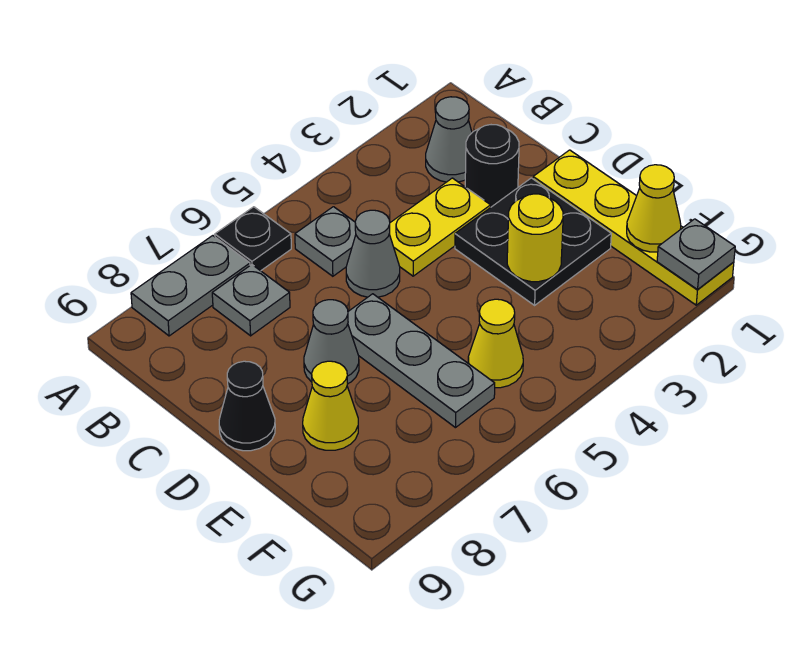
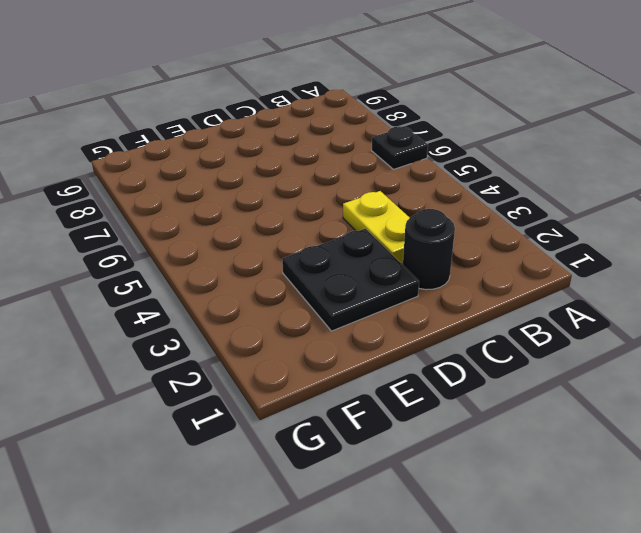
none -> grey 1x2 plate [131,236,250,336]
none -> grey 1x1 cone [426,97,472,182]
none -> grey 1x1 plate [295,207,356,276]

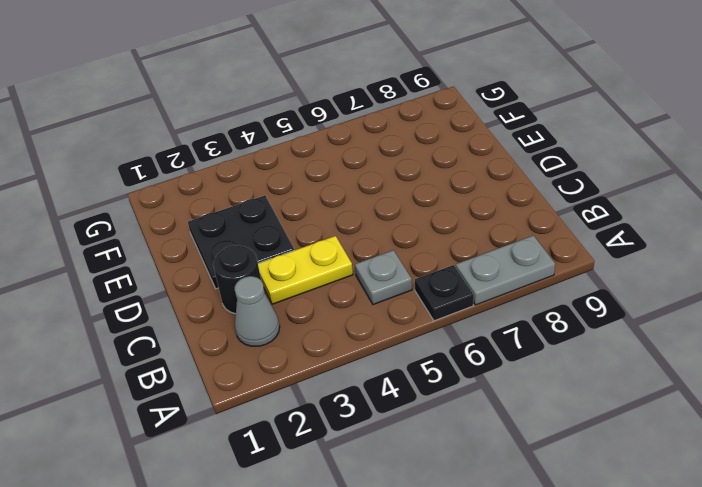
none -> grey 1x1 plate [212,265,290,336]
none -> grey 1x1 cone [346,210,400,297]
none -> yellow 1x4 plate [533,150,734,305]

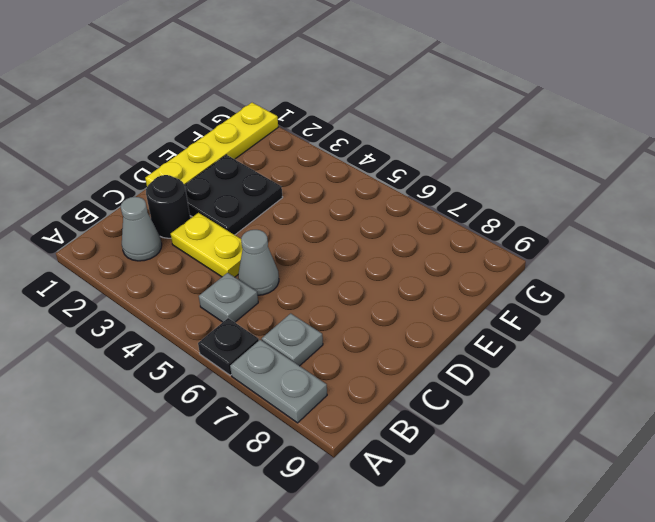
none -> grey 1x3 plate [348,294,495,428]
none -> grey 1x1 cone [304,300,359,383]
none -> black 1x1 cone [219,361,275,451]

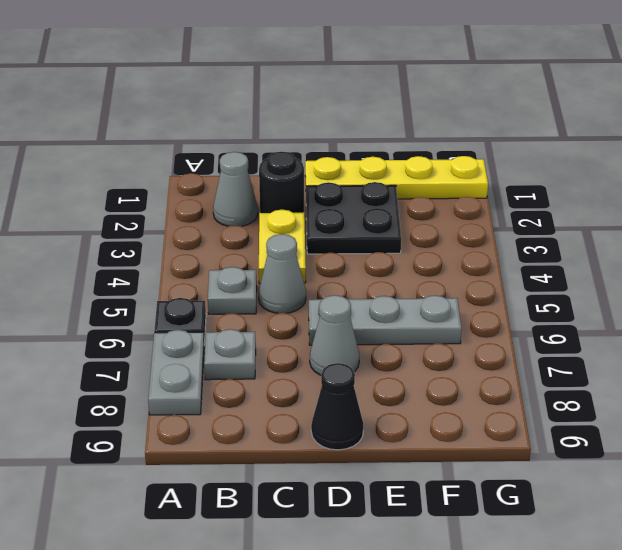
none -> yellow 1x1 cone [303,361,358,450]
none -> yellow 1x1 cone [468,299,523,388]
none -> yellow 1x1 round brick [507,194,563,282]

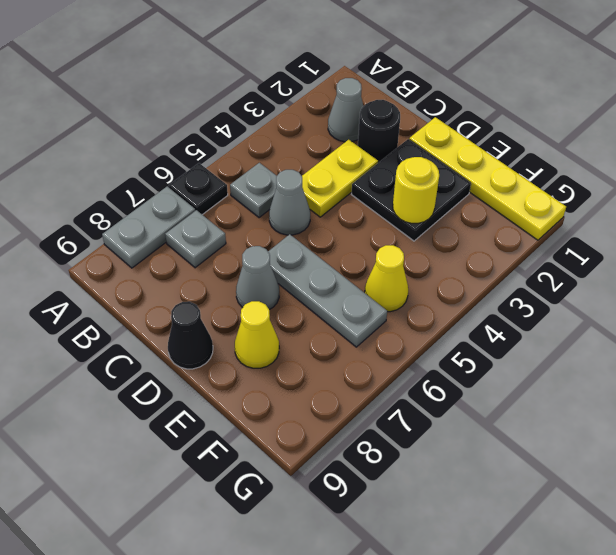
none -> yellow 1x1 cone [627,165,681,252]
none -> grey 1x1 plate [657,219,735,290]

